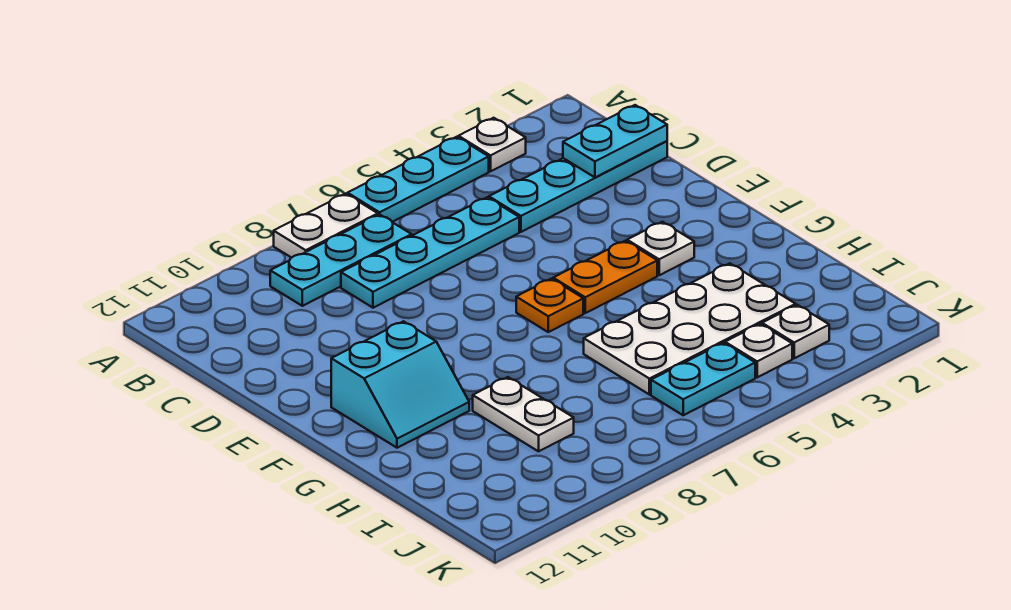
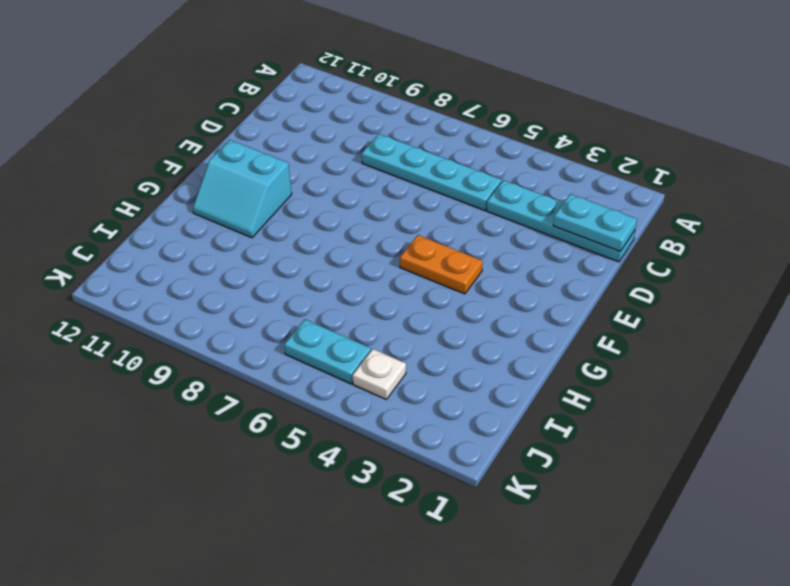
none -> white 1x1 plate [458,118,526,171]
none -> cyan 1x3 plate [348,137,489,222]
none -> white 1x2 plate [274,194,378,258]

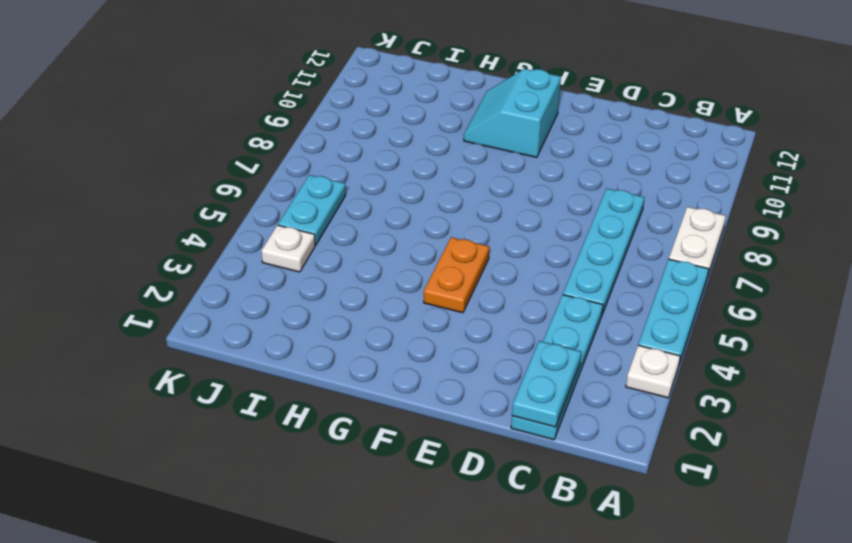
none -> cyan 1x3 plate [270,214,412,306]
none -> white 1x1 plate [627,222,694,275]
none -> orange 1x1 plate [516,279,583,332]

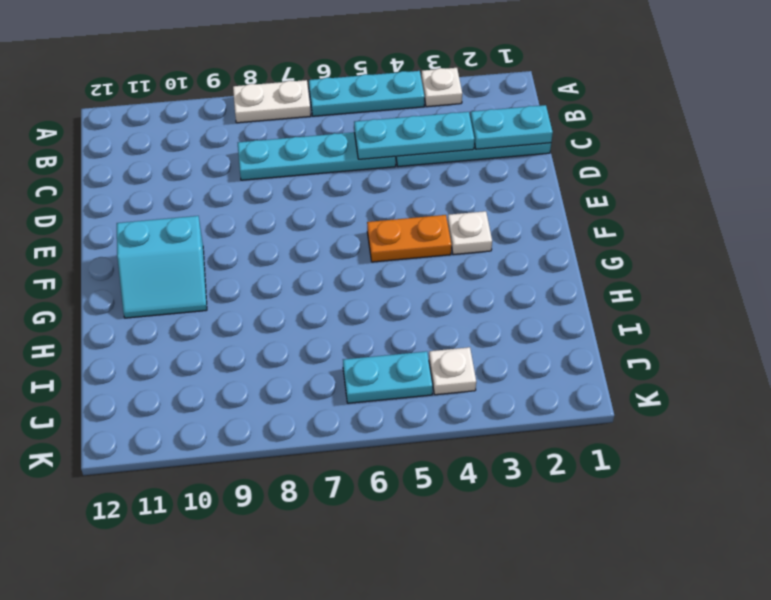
cyan 1x3 plate [354,112,474,159] -> cyan 1x3 plate moved to [270,214,412,306]
none -> orange 1x1 plate [516,279,583,332]
none -> white 2x4 plate [584,263,796,395]
none -> white 1x2 plate [473,377,574,451]

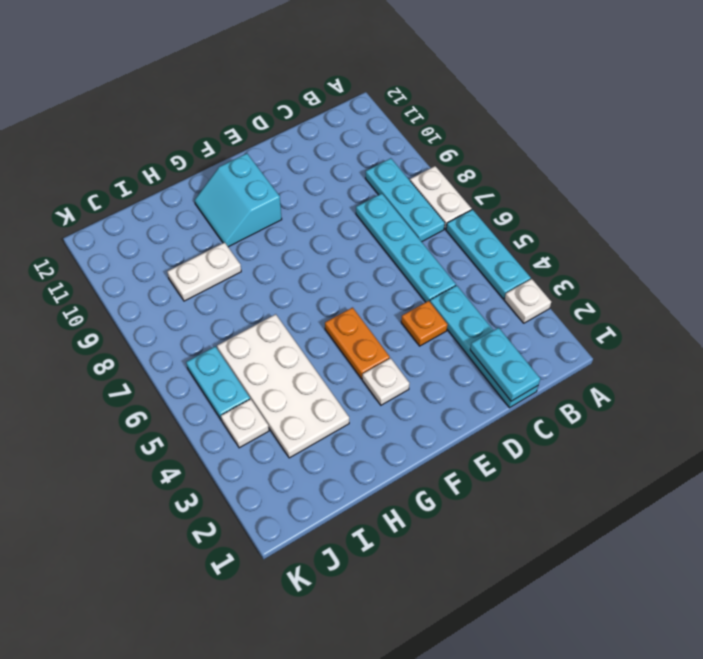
orange 1x1 plate [401,301,448,346] -> orange 1x1 plate moved to [516,279,583,332]
none -> white 1x1 plate [762,305,829,358]

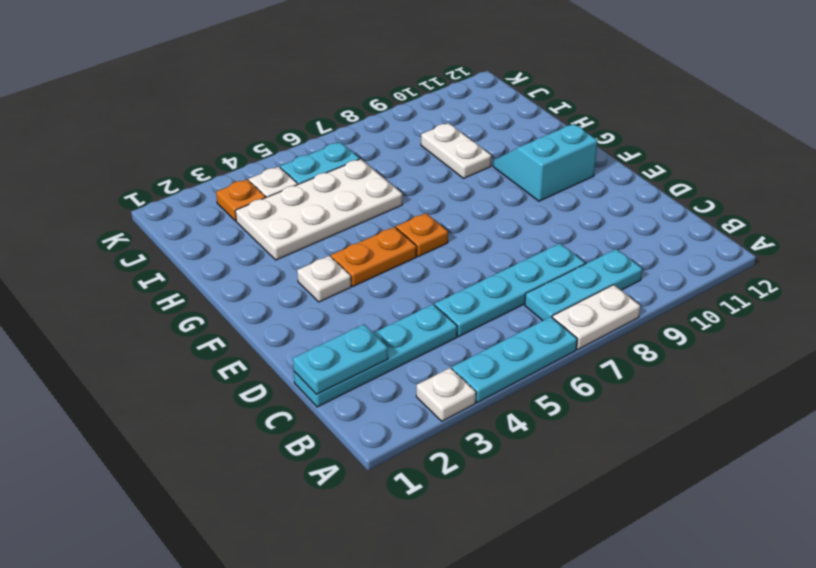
orange 1x1 plate [216,179,266,221] -> white 1x1 plate [762,305,829,358]

